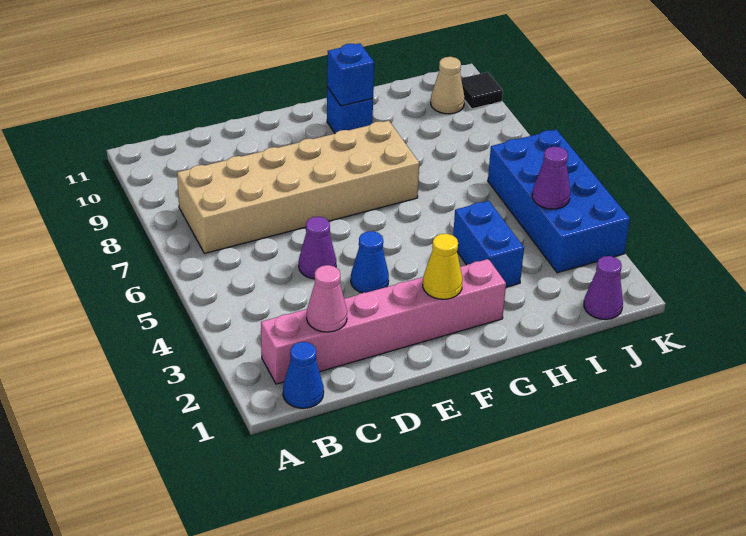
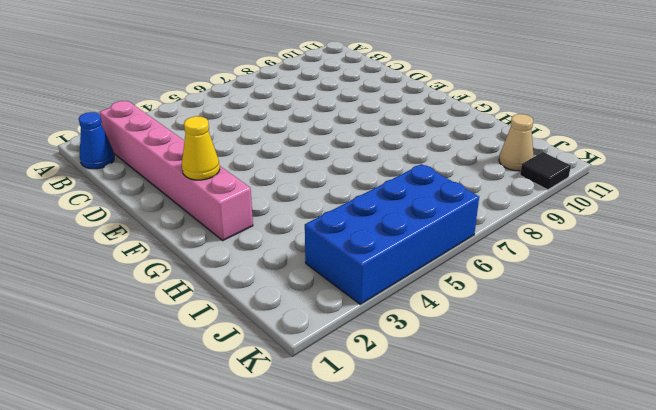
none -> tan 2x6 brick [177,121,419,253]
none -> purple 1x1 cone [299,217,336,279]
none -> blue 1x1 cone [351,231,389,293]

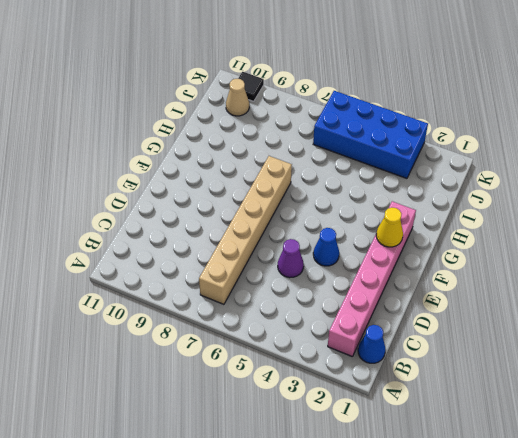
tan 1x6 brick [199,156,292,304] -> tan 2x6 brick [177,121,419,253]
none -> blue 1x1 brick [327,87,373,133]
none -> blue 1x2 brick [453,201,524,287]
none -> purple 1x1 cone [584,256,623,319]

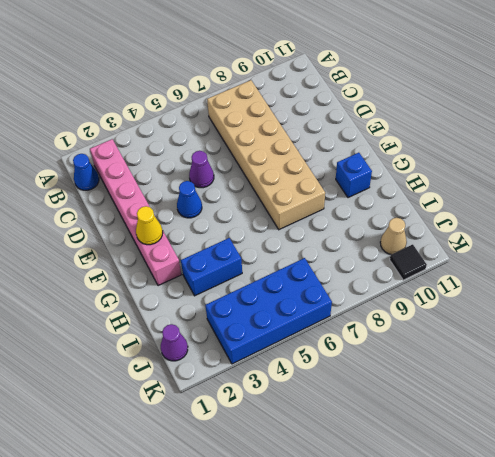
none -> pink 1x1 cone [307,265,347,332]
none -> blue 1x1 brick [327,43,374,106]
none -> purple 1x1 cone [532,147,570,209]

